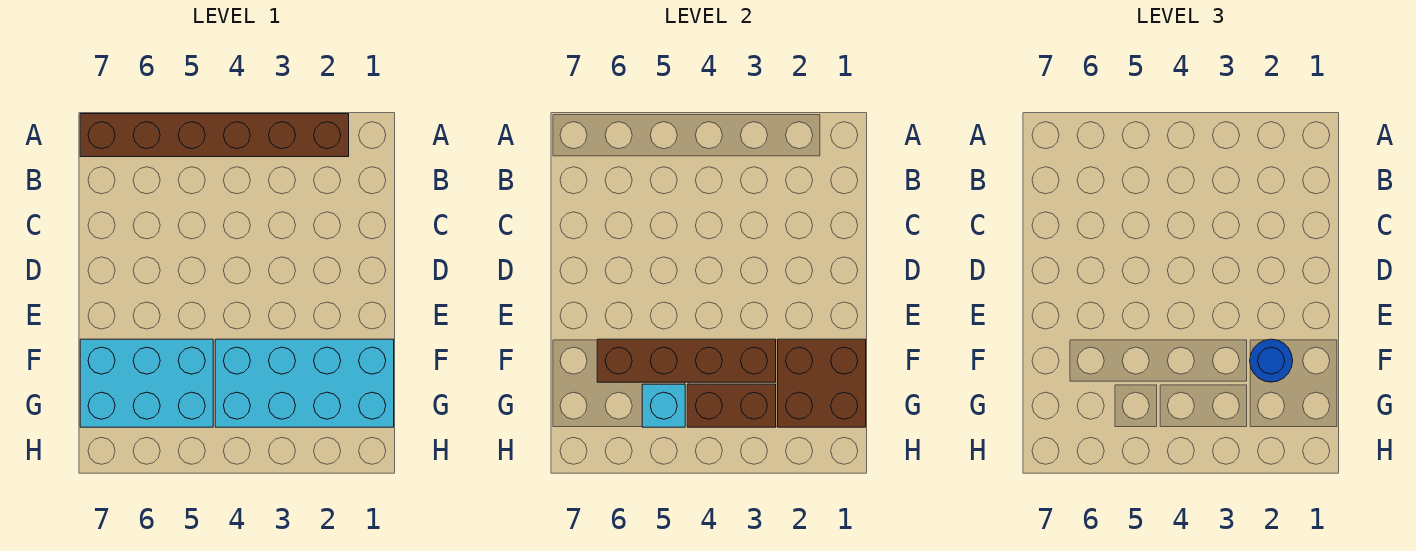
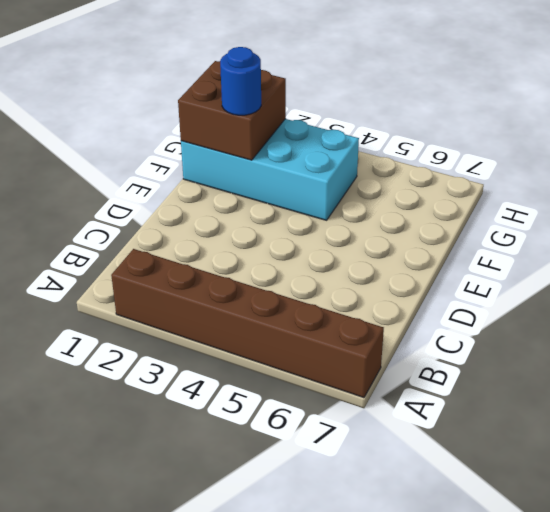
none -> cyan 2x3 brick [80,339,213,427]
none -> brown 1x4 brick [597,339,776,382]

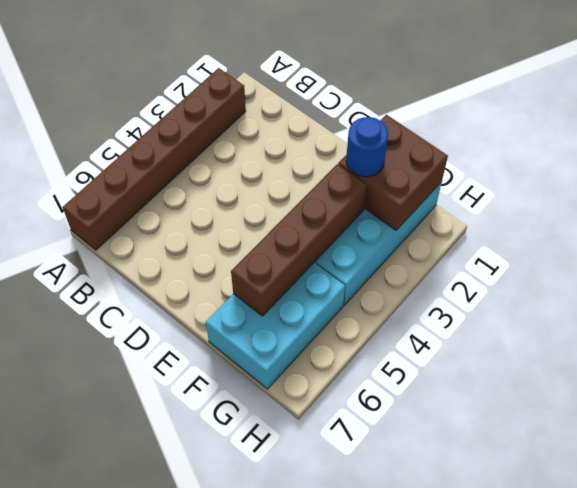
none -> brown 1x2 brick [687,384,776,427]
none -> cyan 1x1 brick [642,384,685,427]

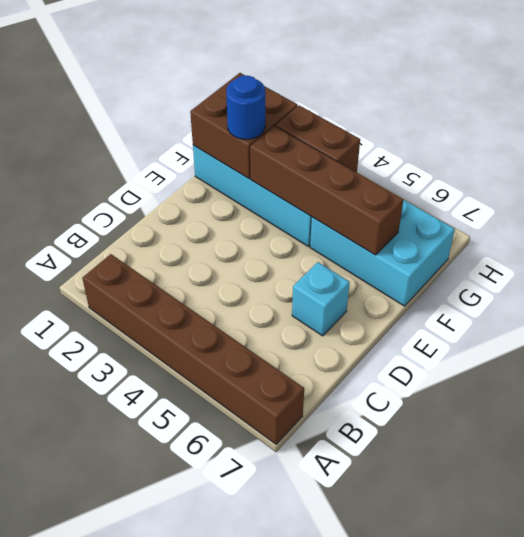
cyan 1x1 brick [292,262,350,336] -> cyan 1x1 brick moved to [642,384,685,427]

